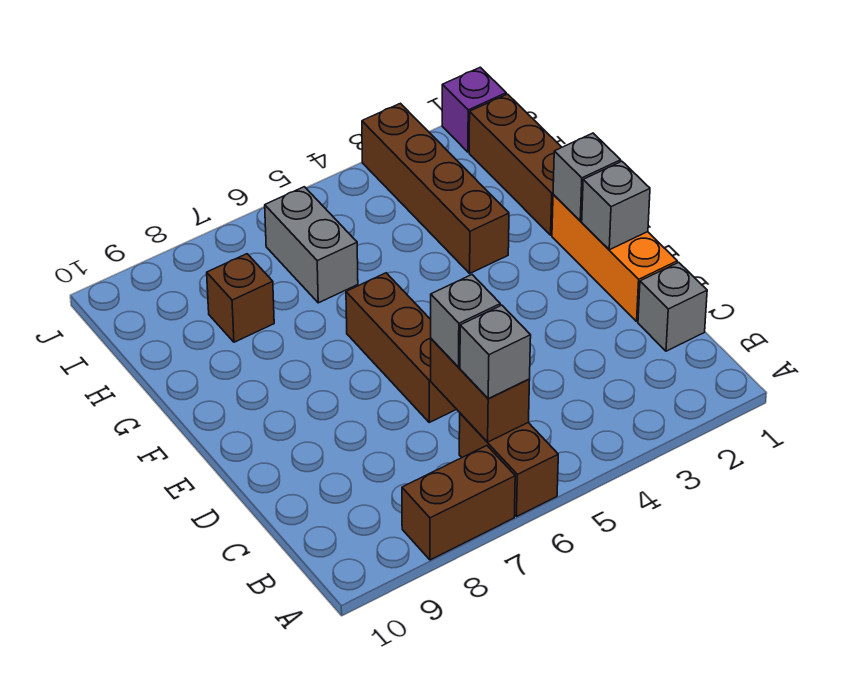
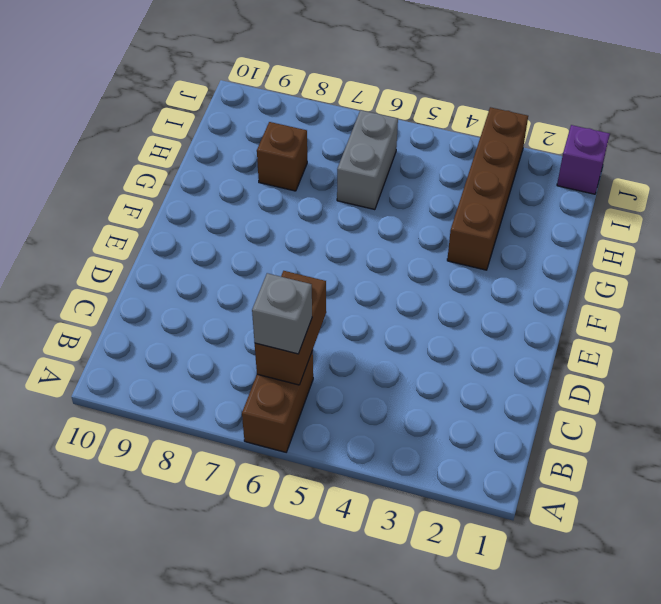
none -> brown 1x2 brick [402,446,515,560]
none -> grey 1x1 brick [638,262,707,351]
none -> orange 1x3 brick [552,194,677,321]

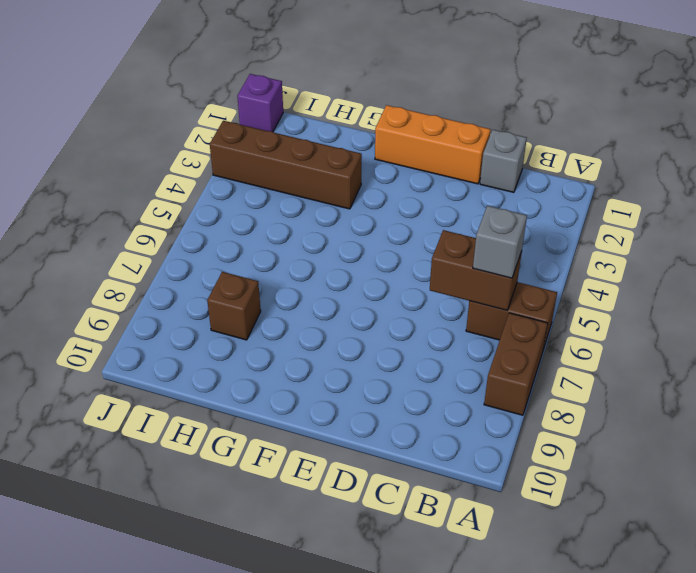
none -> brown 1x3 brick [346,273,456,422]
none -> brown 1x3 brick [469,94,562,235]
none -> grey 1x2 brick [265,187,358,303]

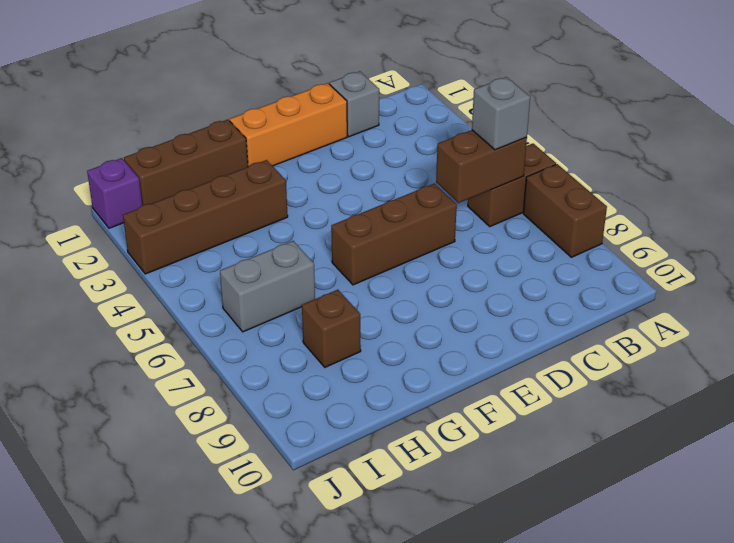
none -> grey 1x1 brick [582,161,650,250]
none -> grey 1x1 brick [553,133,621,221]
none -> grey 1x1 brick [431,275,500,367]

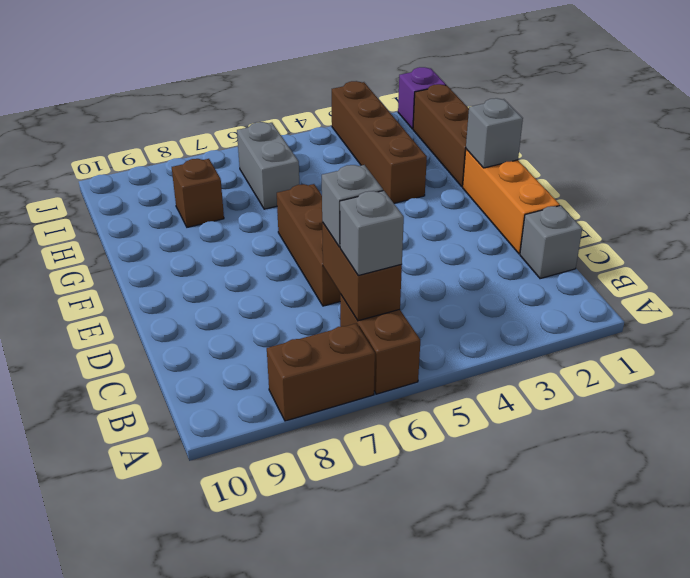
none -> grey 1x1 brick [582,161,650,250]

